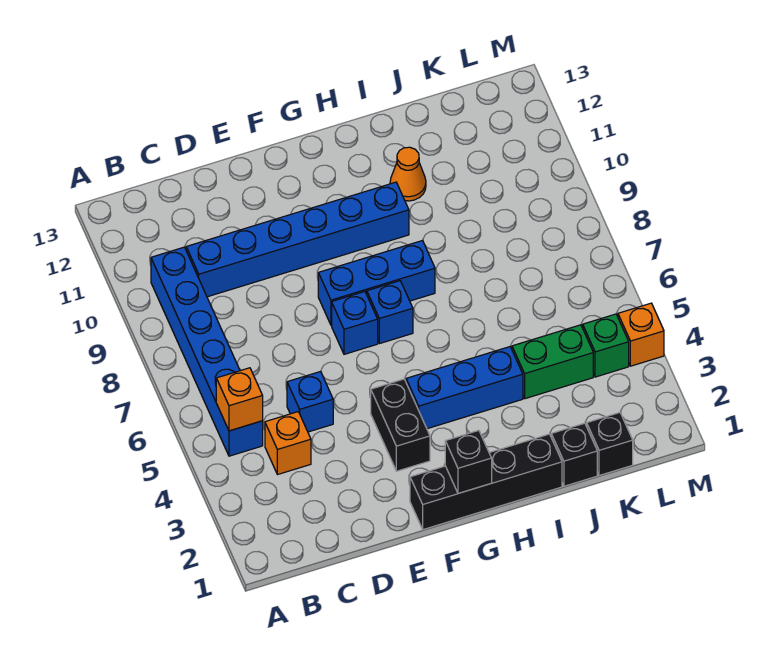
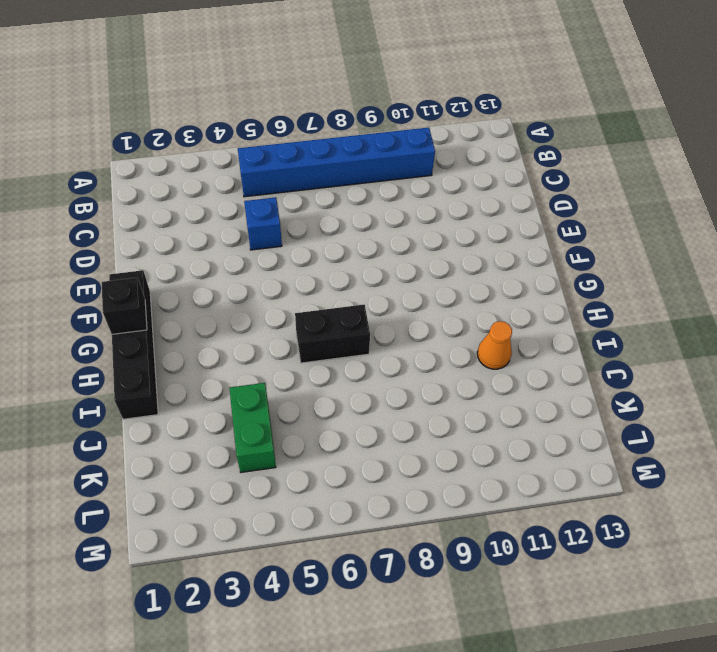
black 1x2 brick [295,305,370,363] -> black 1x2 brick moved to [371,379,430,471]
none -> orange 1x1 brick [265,412,311,475]
none -> blue 1x6 brick [186,182,409,297]
none -> blue 1x1 brick [332,292,378,354]

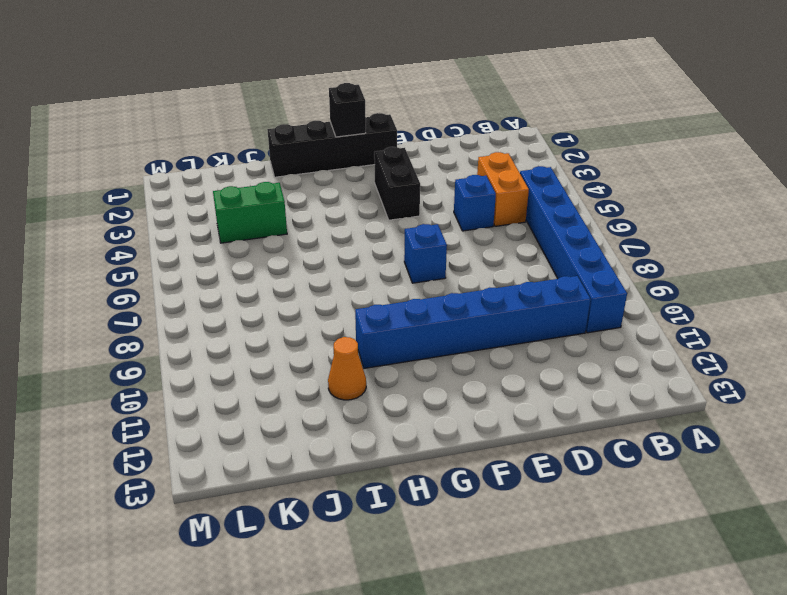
orange 1x2 brick [477,152,529,226] -> orange 1x1 brick [265,412,311,475]
none -> blue 1x3 brick [318,241,435,325]
none -> blue 1x3 brick [406,347,523,429]
none -> blue 1x1 brick [367,281,413,344]

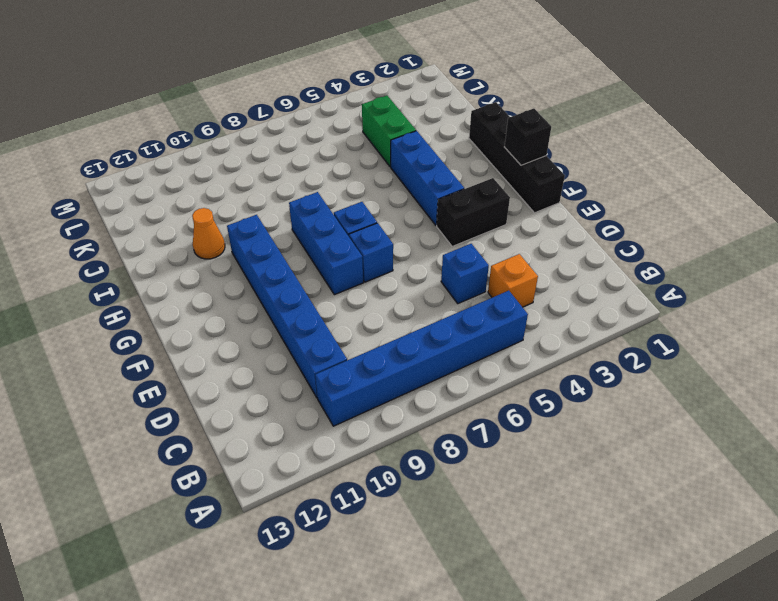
none -> black 1x1 brick [551,423,597,486]
none -> black 1x1 brick [587,413,633,476]
none -> green 1x1 brick [583,314,629,377]

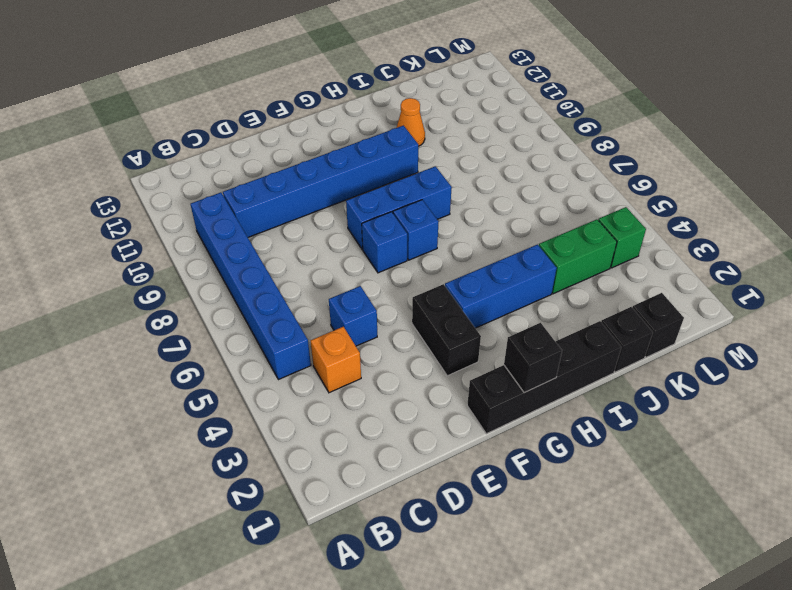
none -> orange 1x1 brick [618,303,664,366]
none -> orange 1x1 brick [216,368,263,431]

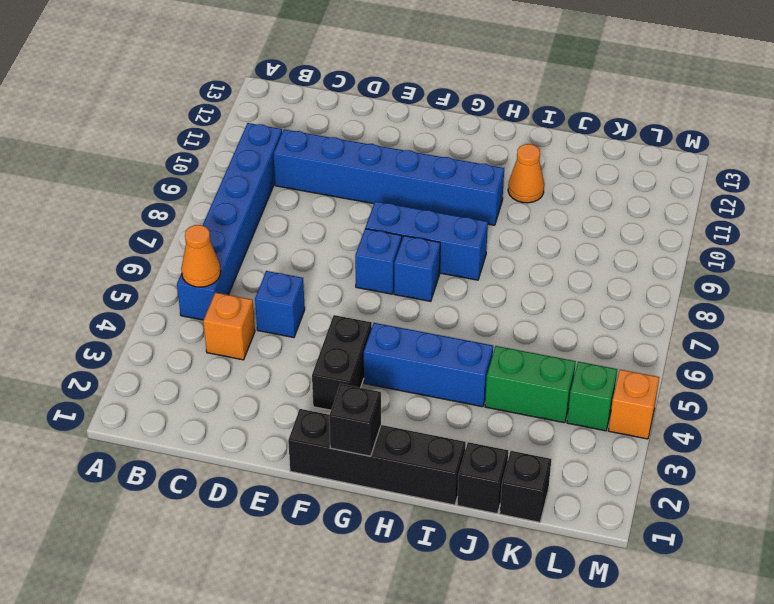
orange 1x1 cone [181,225,221,287] -> orange 1x1 brick [216,368,263,431]

